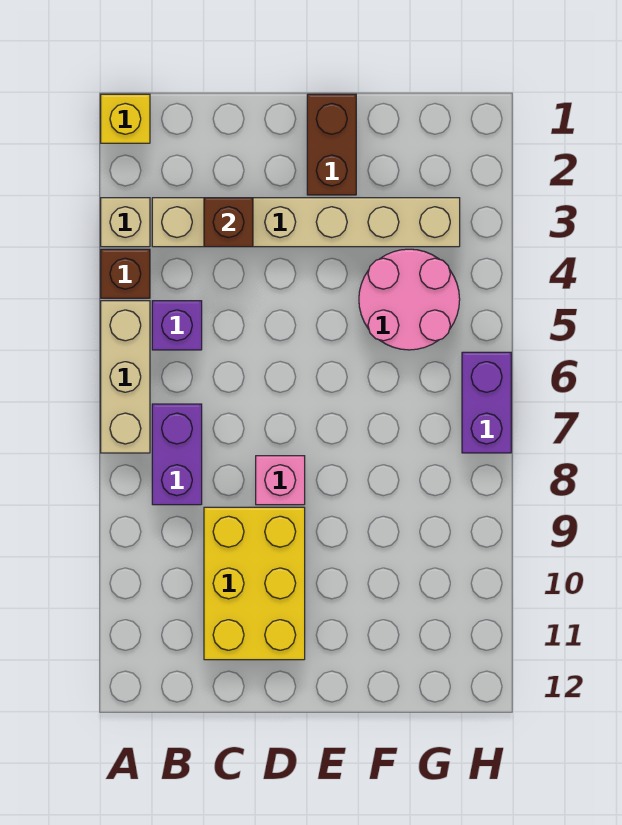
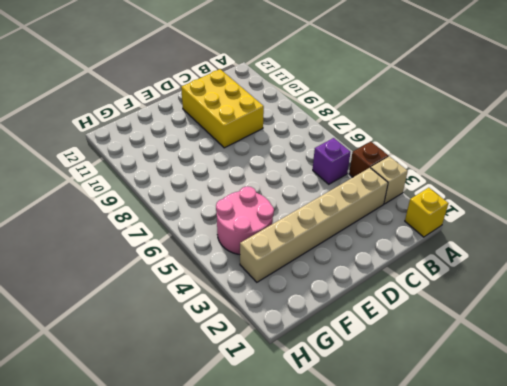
none -> tan 1x3 brick [101,301,150,453]
none -> purple 1x2 brick [152,404,202,505]
none -> pink 1x1 brick [256,456,305,505]

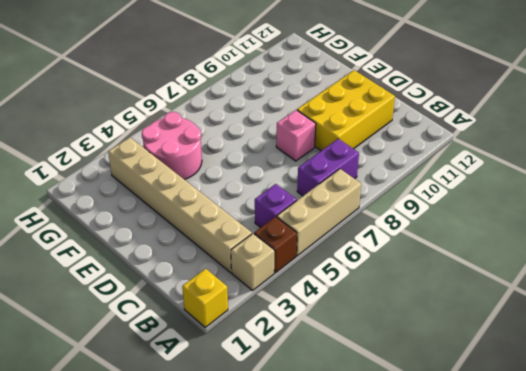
none -> brown 1x2 brick [307,94,356,195]
none -> purple 1x2 brick [462,352,511,453]
none -> brown 1x1 brick [204,198,253,247]

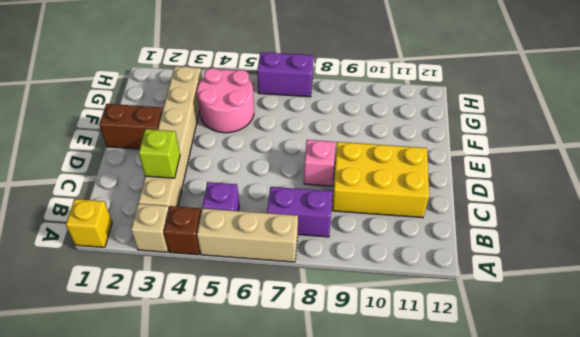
lime 1x1 brick [139,129,180,178] -> brown 1x1 brick [204,198,253,247]

